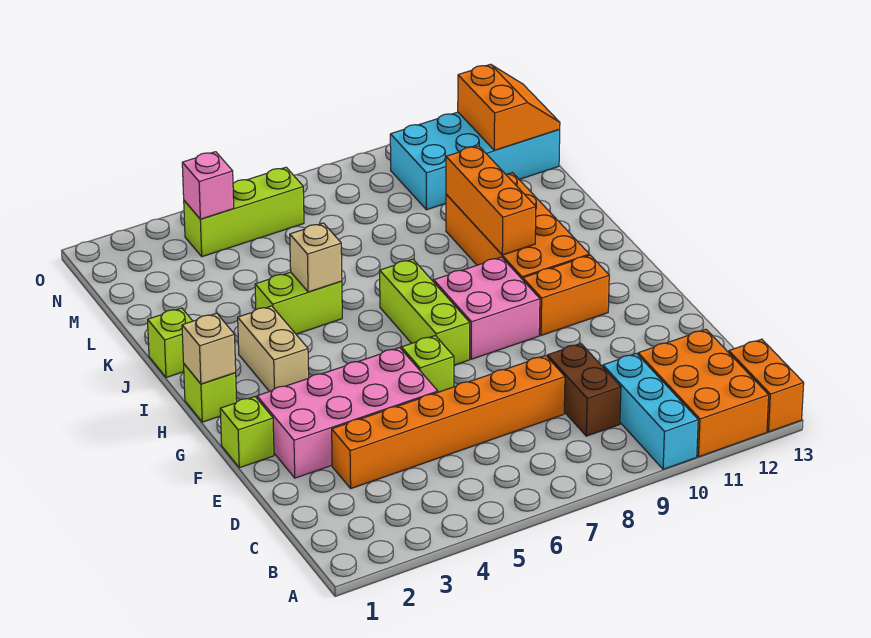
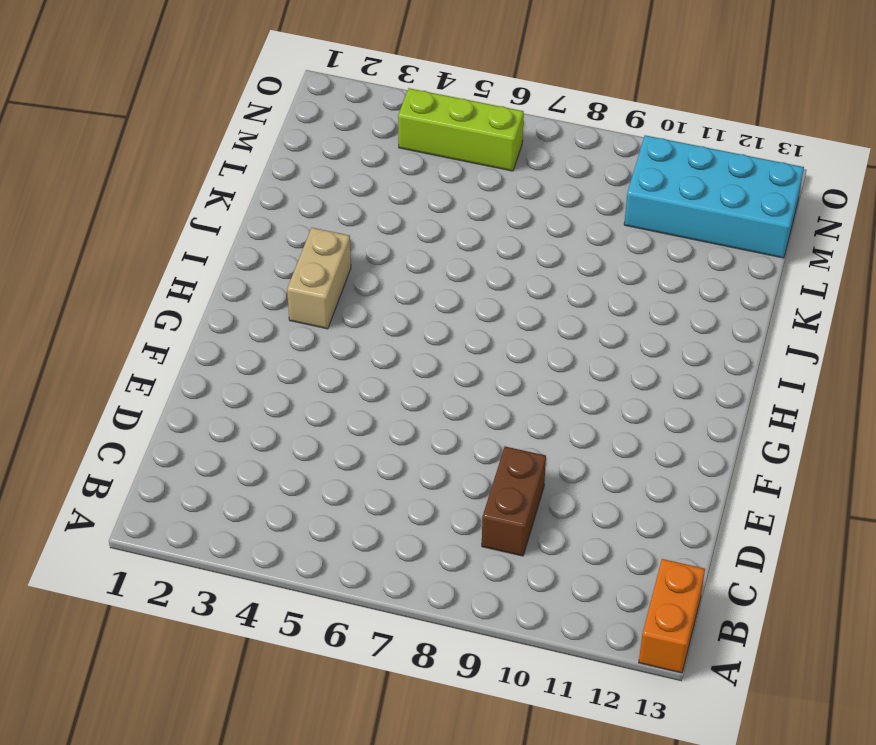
none -> cyan 1x3 brick [603,353,698,469]
none -> orange 2x3 brick [638,329,769,457]
none -> orange 1x6 brick [332,356,565,488]

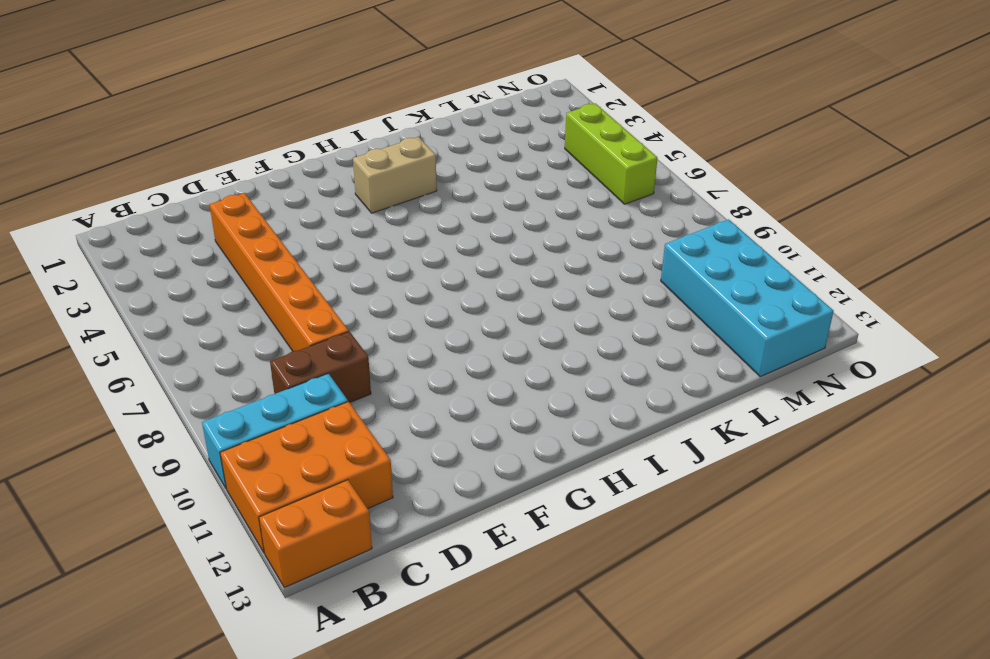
none -> pink 2x4 brick [257,348,438,478]
none -> lime 1x1 brick [220,397,274,468]
none -> lime 1x1 brick [401,336,454,392]

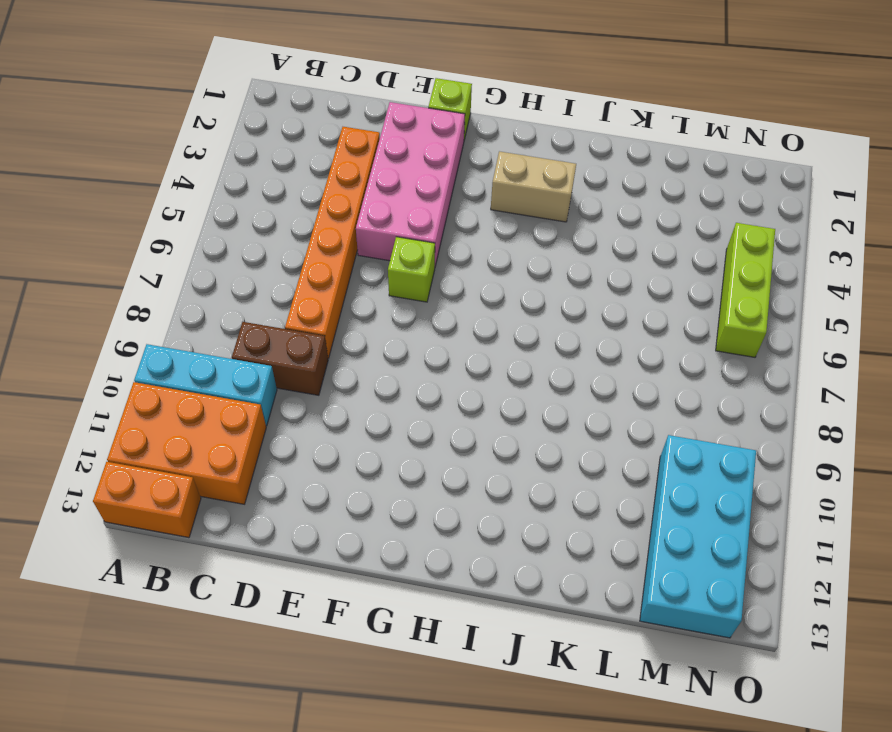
none -> lime 1x3 brick [380,259,470,365]
none -> pink 2x2 brick [434,257,540,359]
none -> orange 1x2 brick [523,255,609,335]

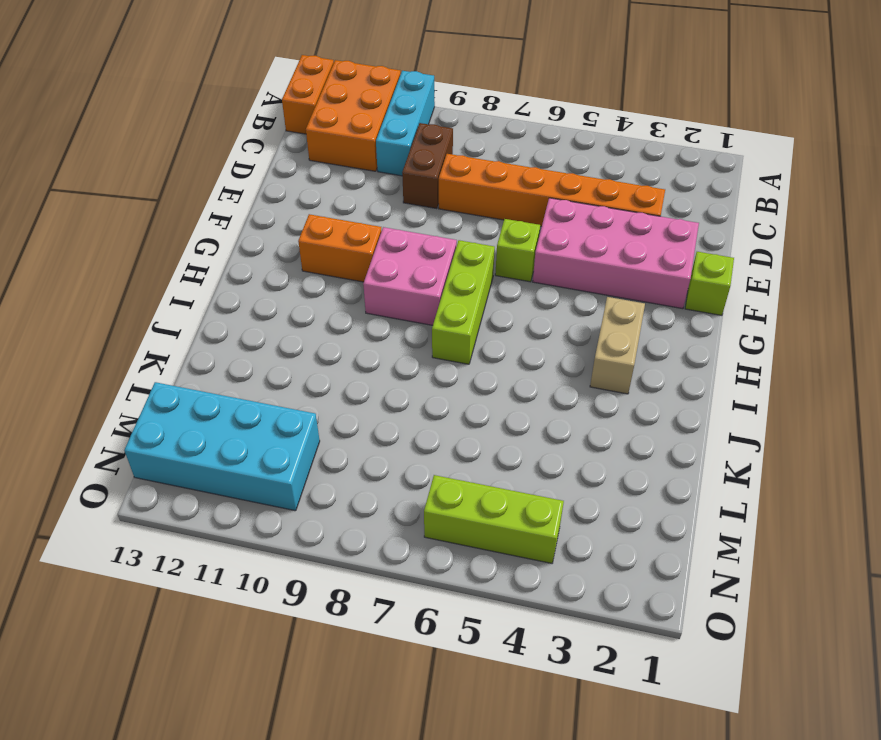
none -> lime 1x1 brick [184,364,237,422]
none -> orange 2x4 brick [446,173,589,280]
none -> lime 1x1 brick [148,308,192,378]

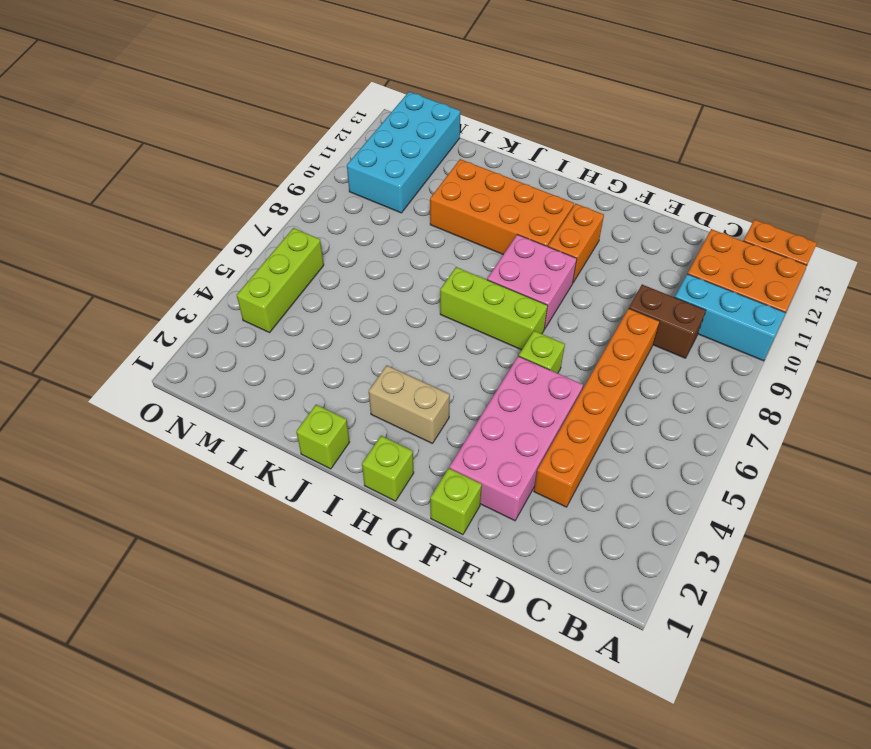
none -> lime 1x2 brick [255,272,342,334]
none -> tan 1x1 brick [182,313,236,384]
none -> orange 1x3 brick [446,146,536,255]

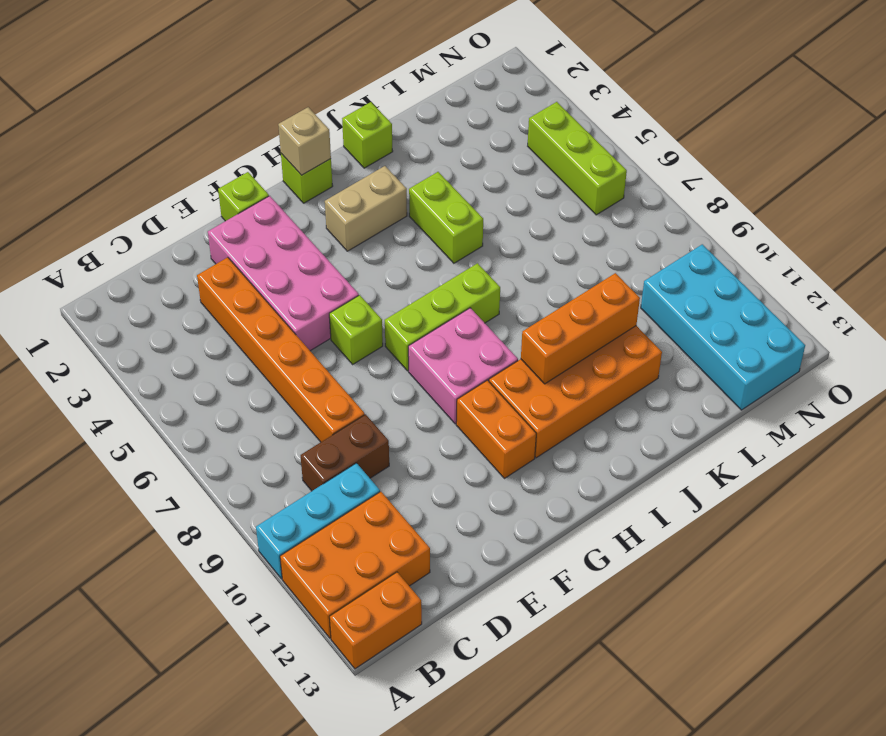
none -> tan 1x1 brick [290,223,342,292]
none -> orange 2x2 slope [458,64,560,150]
none -> pink 1x1 brick [182,152,234,219]

